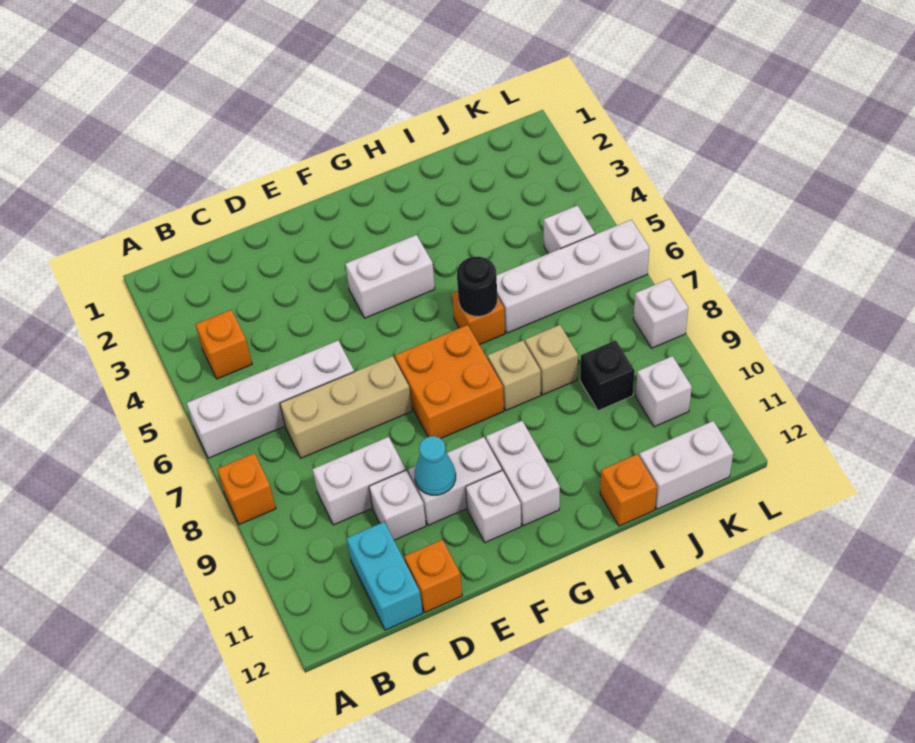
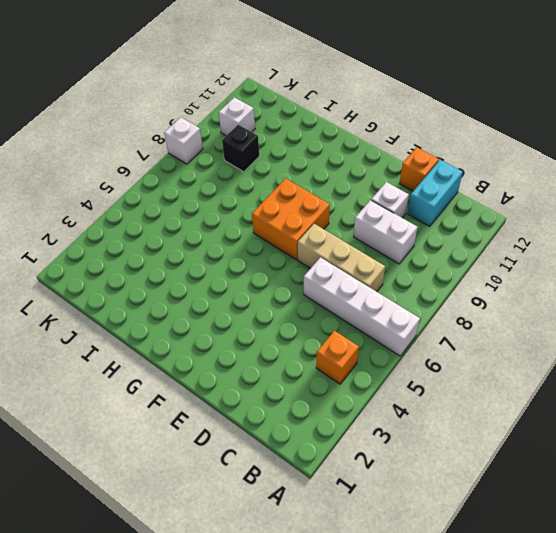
none -> orange 1x1 brick [217,453,276,525]
none -> white 1x2 brick [408,437,502,525]
none -> white 1x2 brick [345,235,435,318]

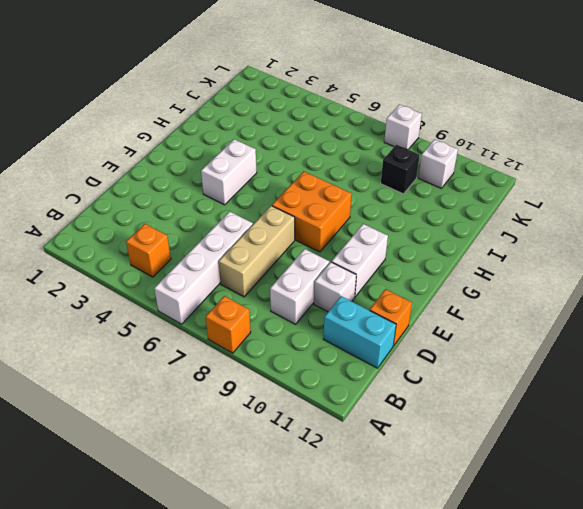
none -> white 1x1 brick [466,471,521,543]
none -> white 1x2 brick [486,421,560,526]
none -> orange 1x1 brick [452,291,505,345]

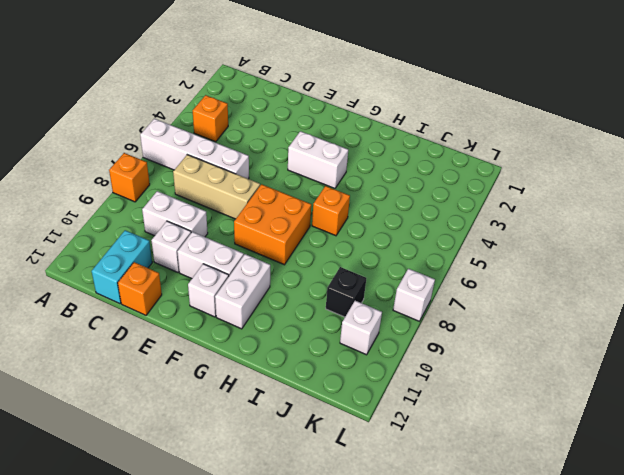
none -> tan 1x1 brick [488,340,541,410]
none -> white 1x4 brick [496,220,649,333]
none -> tan 1x1 brick [525,325,578,395]

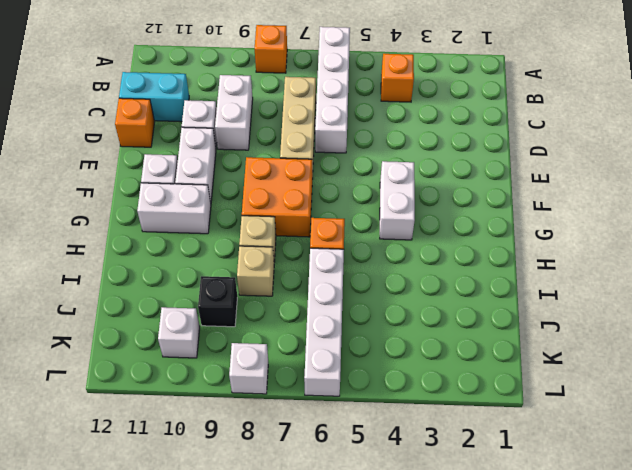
none -> orange 1x1 brick [600,454,657,526]
none -> white 1x2 brick [639,421,733,509]
none -> white 1x1 brick [544,205,595,254]

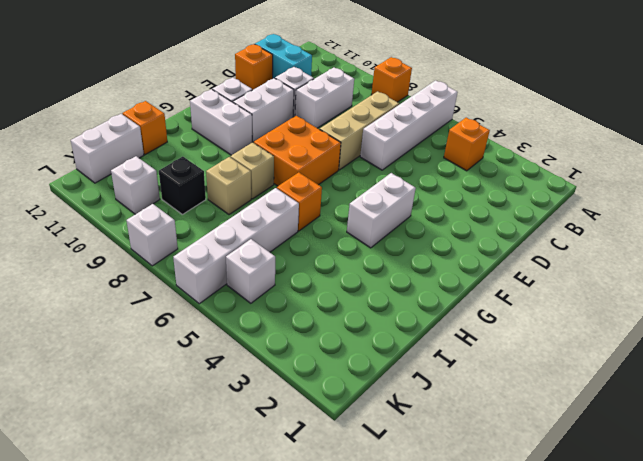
none -> cyan 1x1 cone [414,436,456,495]
none -> black 1x1 round brick [457,257,497,316]

